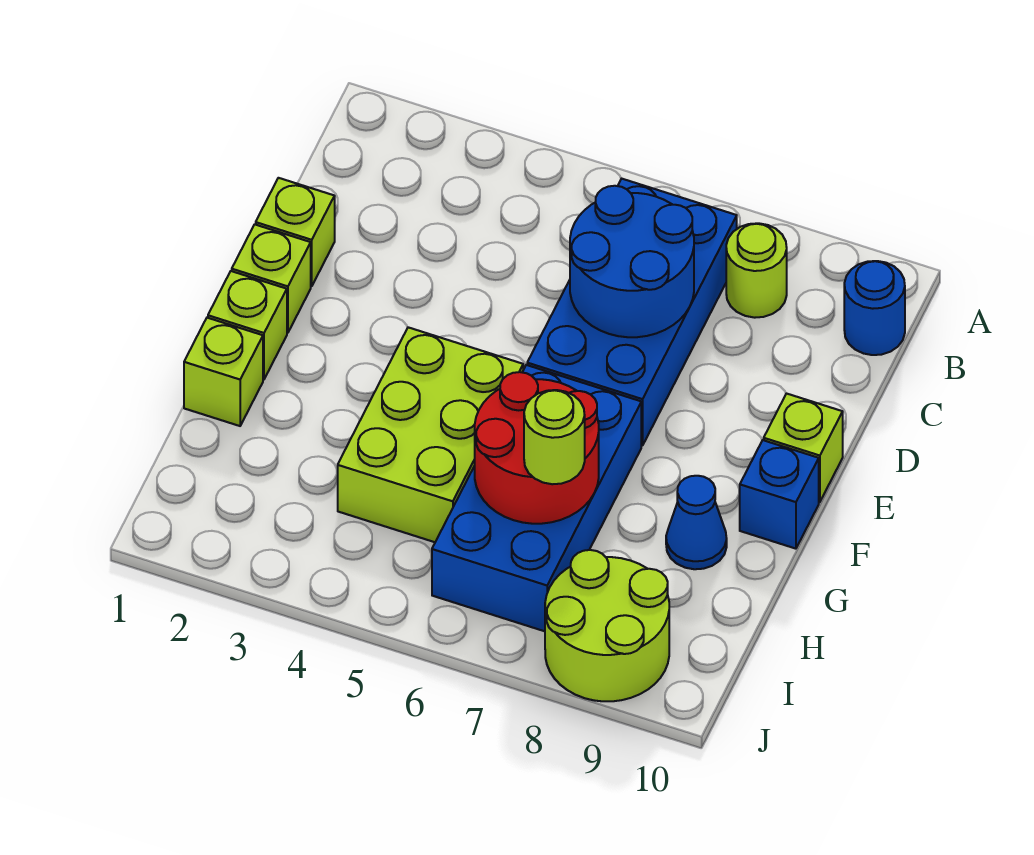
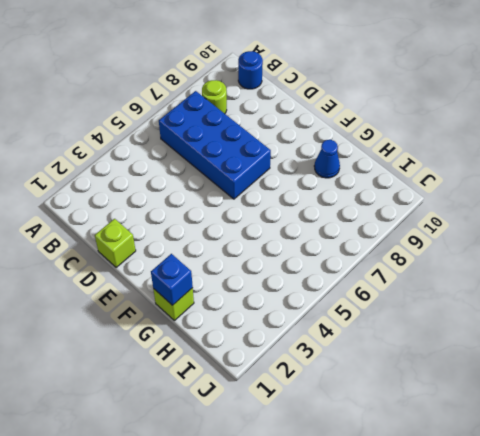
blue 1x1 brick [151,254,193,305] -> blue 1x1 brick moved to [740,440,819,549]
none -> lime 1x1 brick [232,224,311,333]
none -> lime 1x1 brick [764,394,843,502]
none -> lime 1x1 brick [208,271,287,379]

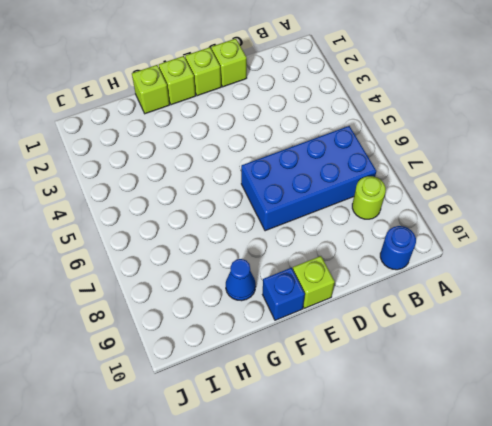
none -> lime 2x3 brick [338,327,523,542]
none -> blue 2x4 brick [432,365,641,631]
none -> lime 2x2 round brick [545,550,669,701]

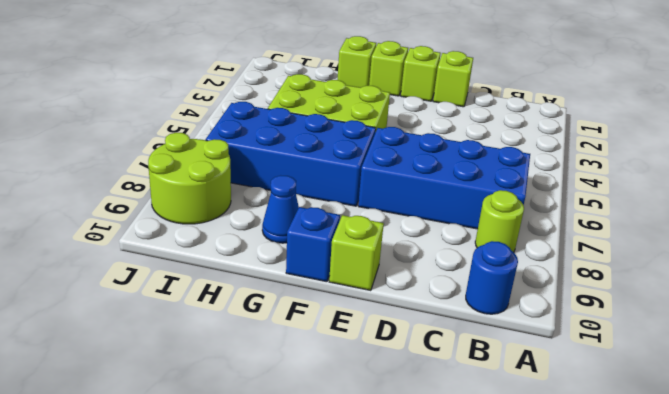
none -> blue 2x2 round brick [570,186,694,337]
none -> red 2x2 round brick [475,372,599,524]
none -> lime 1x1 round brick [524,390,585,484]

